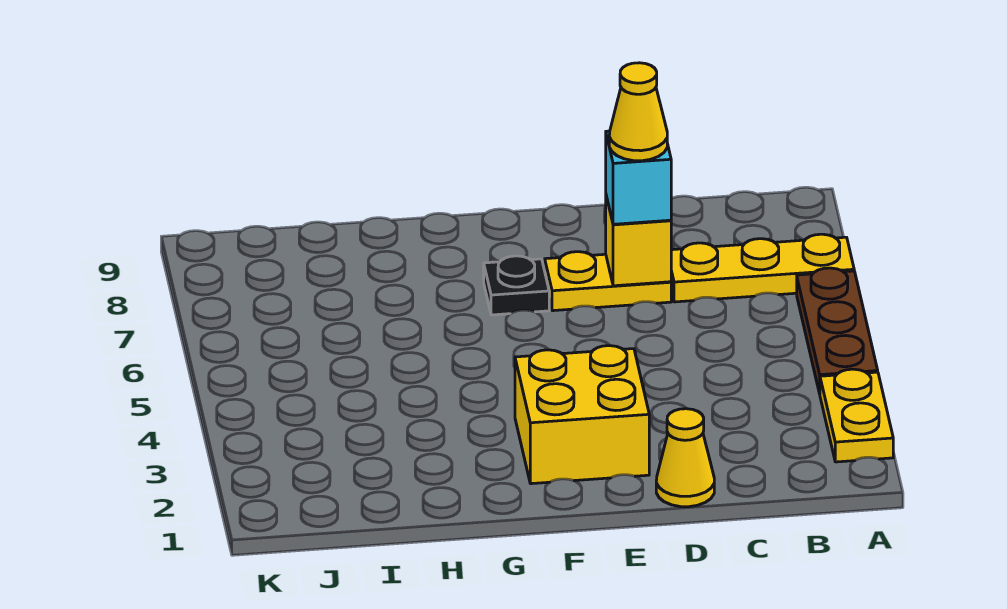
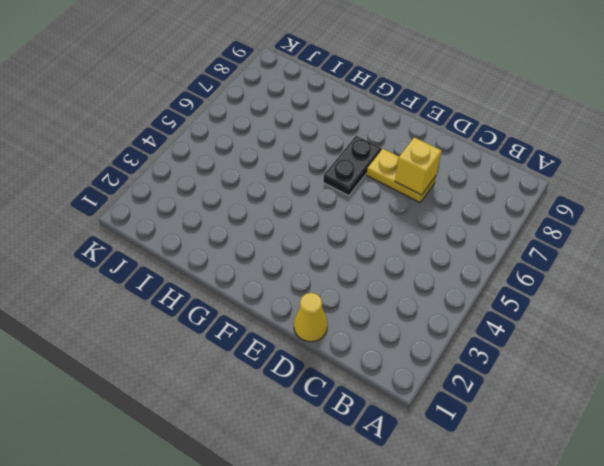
black 1x2 plate [323,136,381,196] -> black 1x1 plate [484,256,549,315]
none -> yellow 1x2 plate [820,369,893,462]
none -> brown 1x3 plate [797,268,878,394]

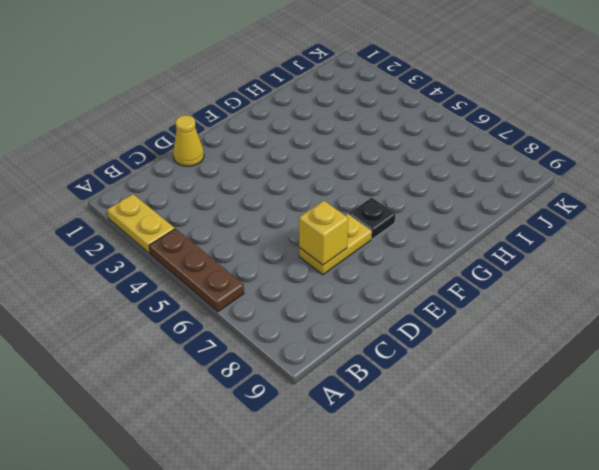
none -> yellow 1x3 plate [671,234,854,302]
none -> yellow 2x2 brick [515,346,649,484]

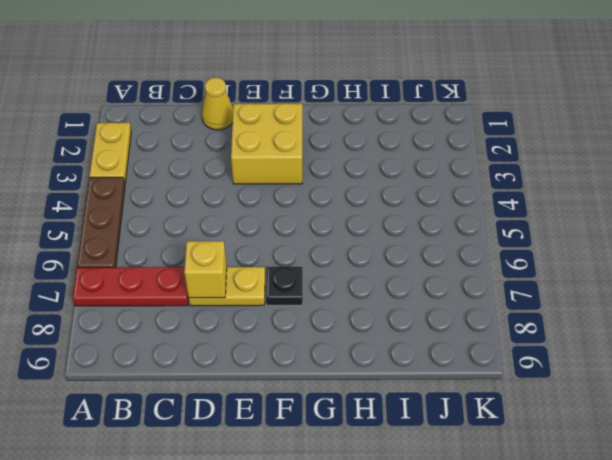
red 1x3 plate [73,267,189,306] -> yellow 1x3 plate [671,234,854,302]
none -> cyan 1x1 brick [606,131,671,224]
none -> yellow 1x1 cone [609,63,667,161]

